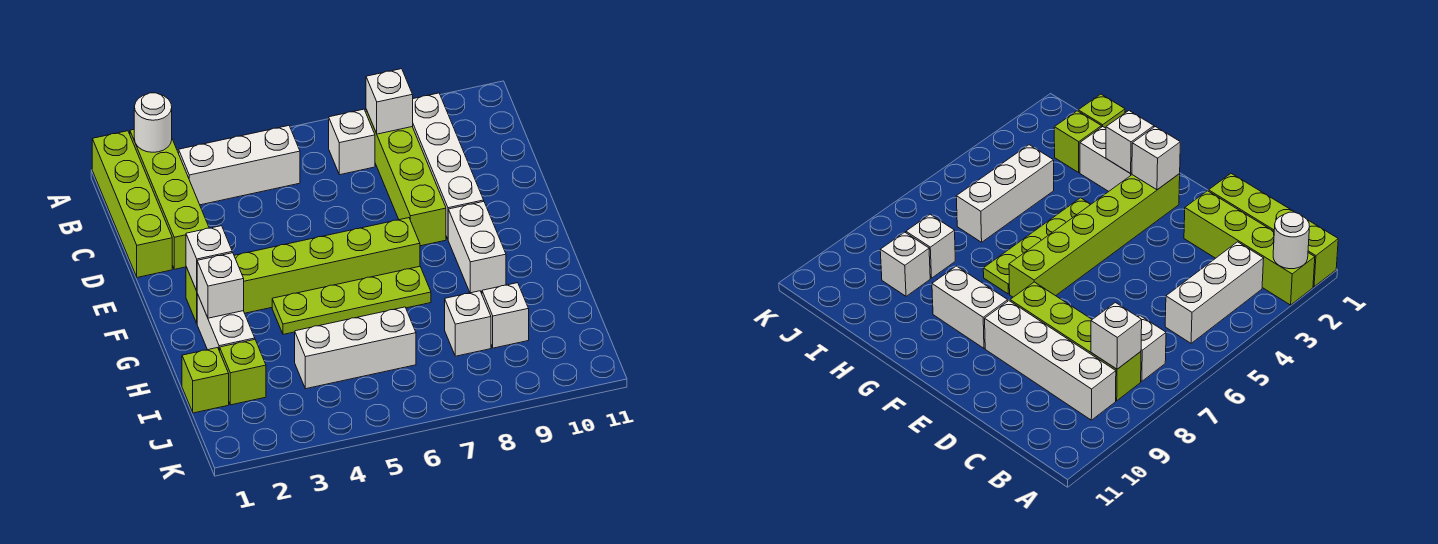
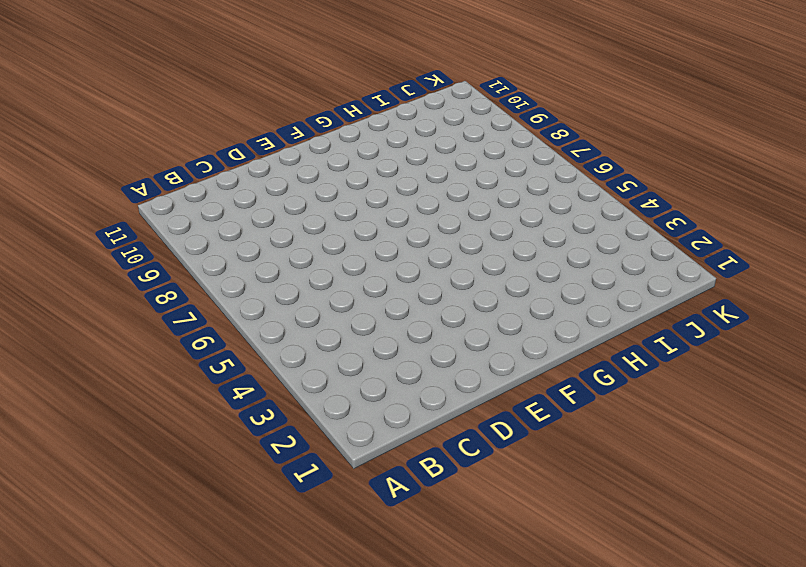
none -> lime 1x4 brick [92,131,172,277]
none -> lime 1x4 brick [130,130,209,269]
none -> white 1x3 brick [179,126,300,205]

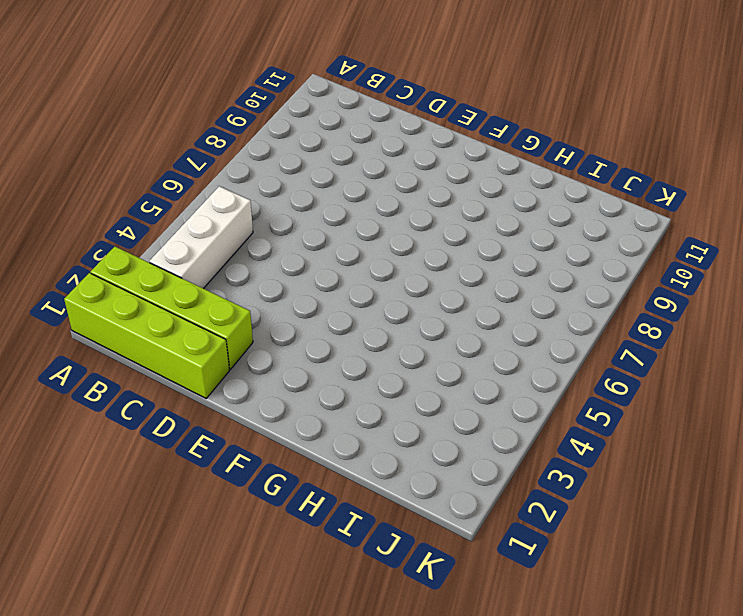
none -> white 1x1 brick [329,109,375,175]
none -> lime 1x4 brick [366,110,446,246]
none -> white 1x4 brick [413,93,484,239]

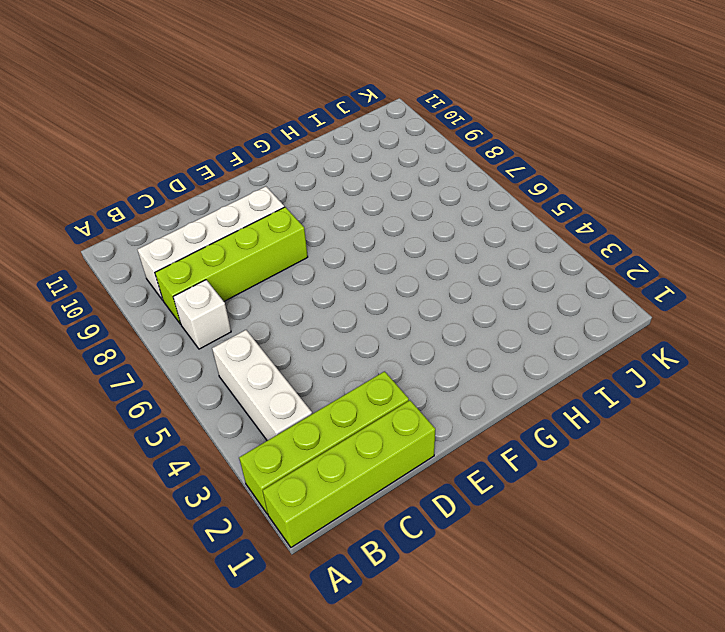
none -> lime 1x6 brick [186,218,420,323]
none -> white 1x2 brick [448,202,506,293]
none -> white 1x2 brick [197,294,255,351]

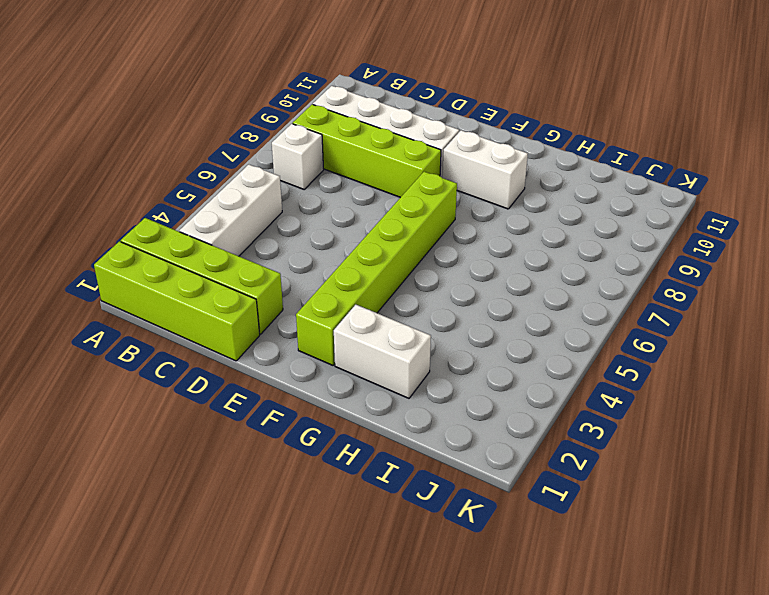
none -> lime 1x4 plate [272,267,431,334]
none -> lime 1x1 brick [182,348,229,413]
none -> lime 1x1 brick [220,340,266,405]

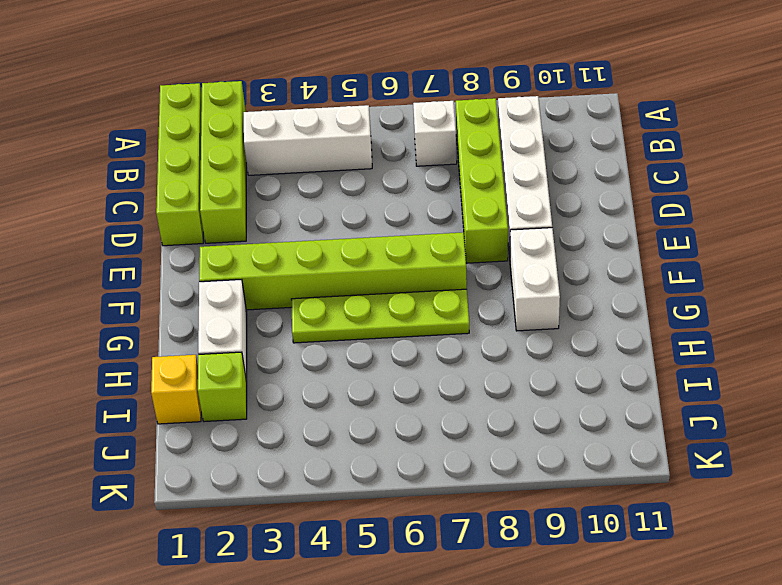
yellow 1x1 brick [151,355,201,424] -> lime 1x1 brick [182,348,229,413]
none -> white 1x3 brick [295,307,416,389]
none -> white 1x1 brick [445,291,491,356]
none -> white 1x1 brick [482,283,529,348]

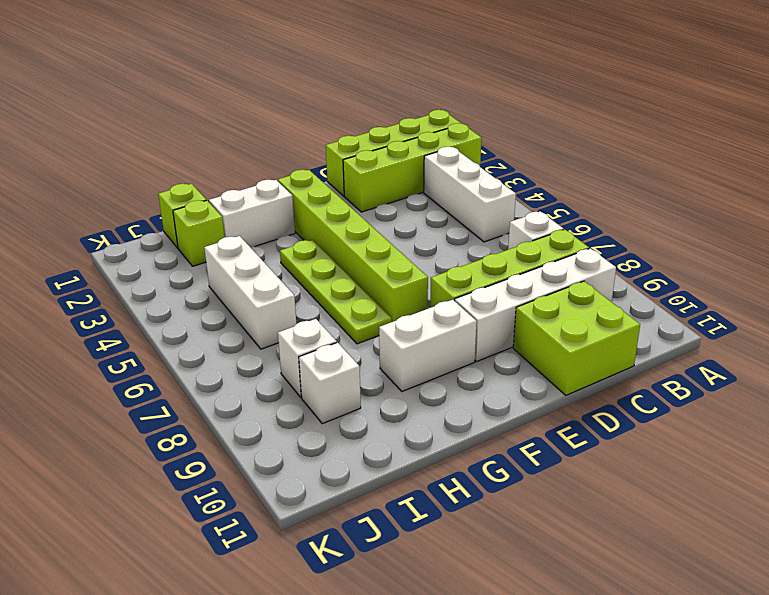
lime 2x2 brick [513,281,640,395] -> none
none -> white 1x1 round brick [134,93,172,152]
none -> white 1x1 brick [366,69,413,134]
none -> white 1x1 brick [186,226,232,291]

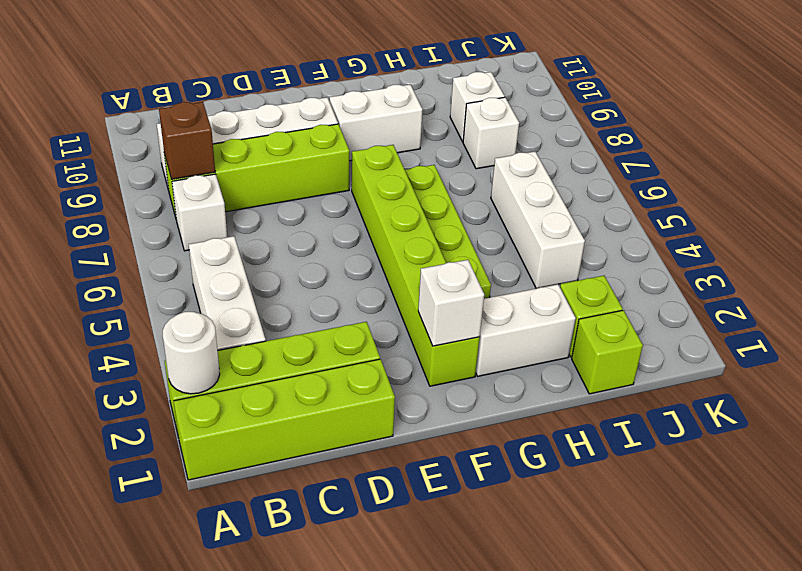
brown 1x1 brick [159,102,215,179] -> white 1x1 brick [366,69,413,134]
none -> white 1x1 brick [197,253,244,318]

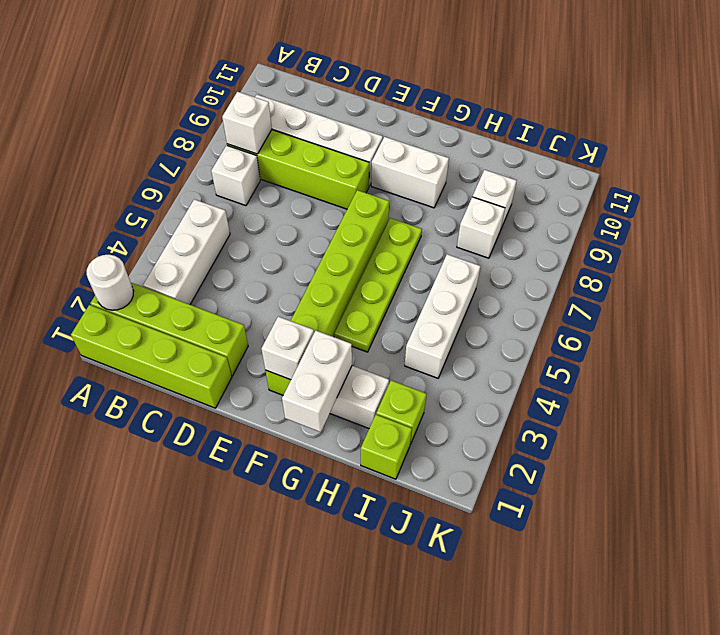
white 1x2 brick [282,330,352,432] -> white 1x1 brick [197,253,244,318]

